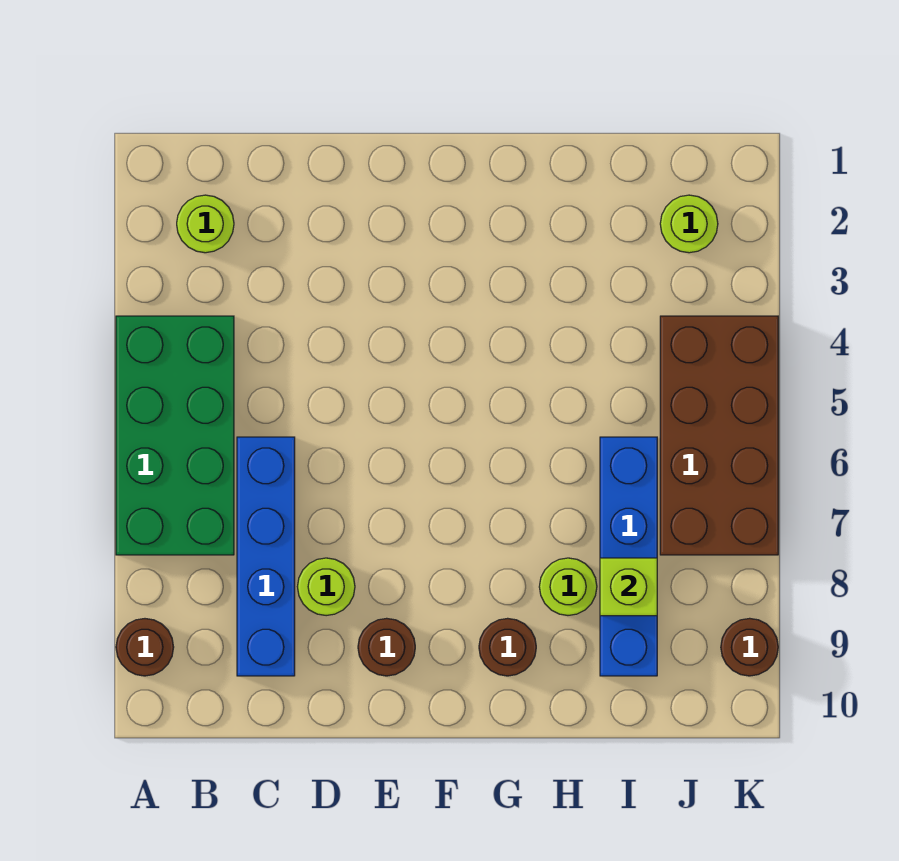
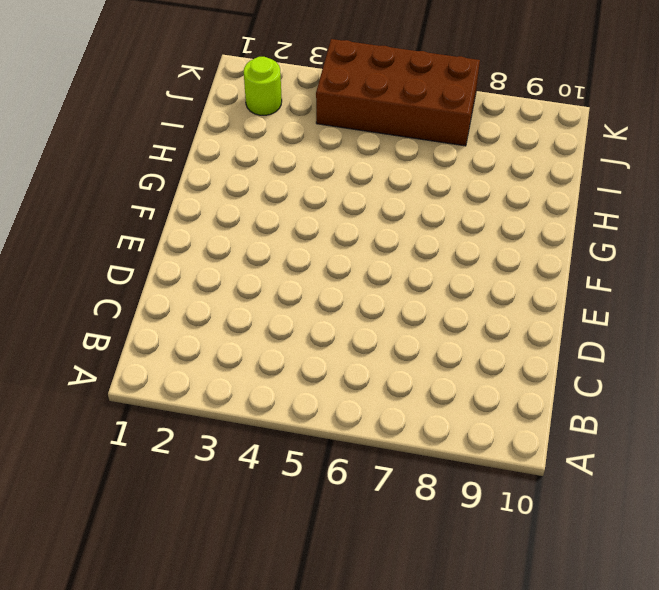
none -> green 2x4 brick [116,316,234,555]
none -> brown 1x1 round brick [116,619,174,676]
none -> lime 1x1 round brick [177,195,234,253]

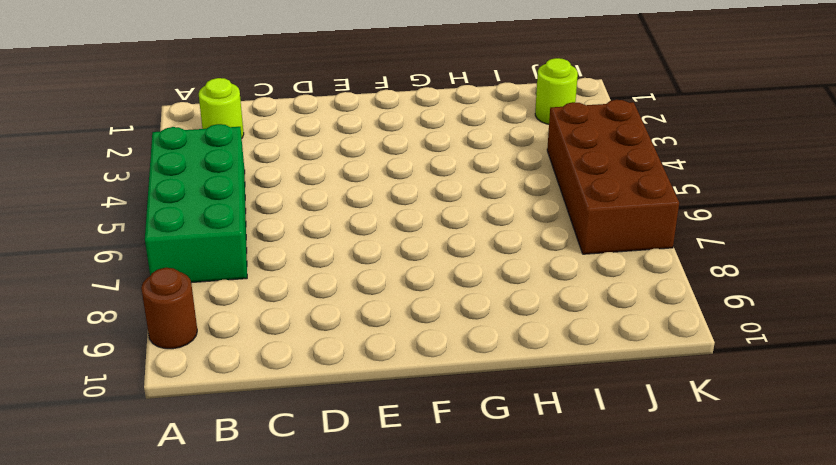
none -> blue 1x4 brick [237,437,295,676]
none -> lime 1x1 round brick [297,558,355,616]
none -> brown 1x1 round brick [358,618,415,676]

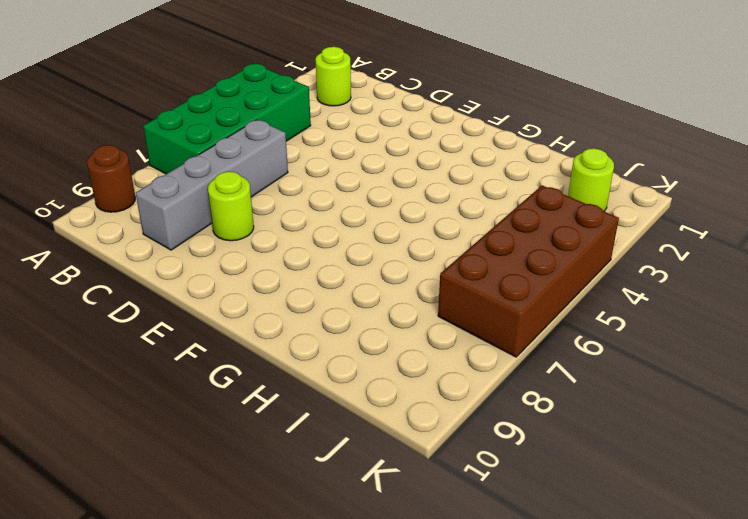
grey 1x4 brick [136,120,288,250] -> blue 1x4 brick [237,437,295,676]
none -> brown 1x1 round brick [358,618,415,676]
none -> brown 1x1 round brick [479,618,536,676]
none -> lime 1x1 round brick [539,558,597,615]

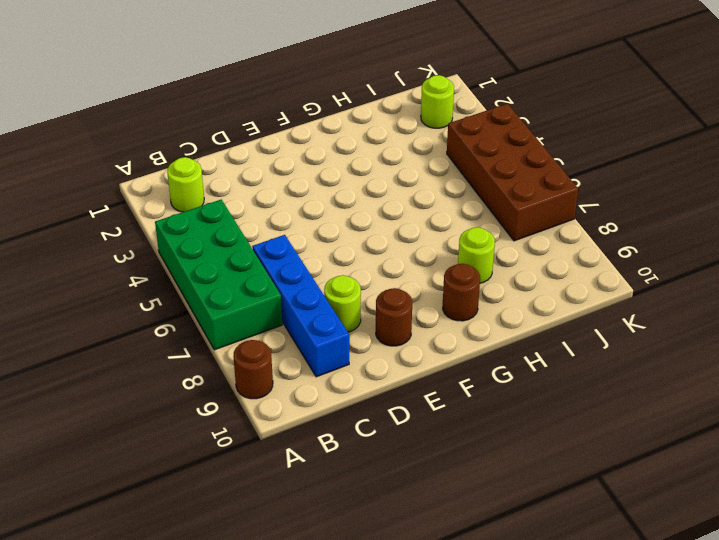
none -> blue 1x4 brick [600,437,657,676]
none -> brown 1x1 round brick [721,618,778,676]
none -> lime 1x1 brick [600,558,657,616]

